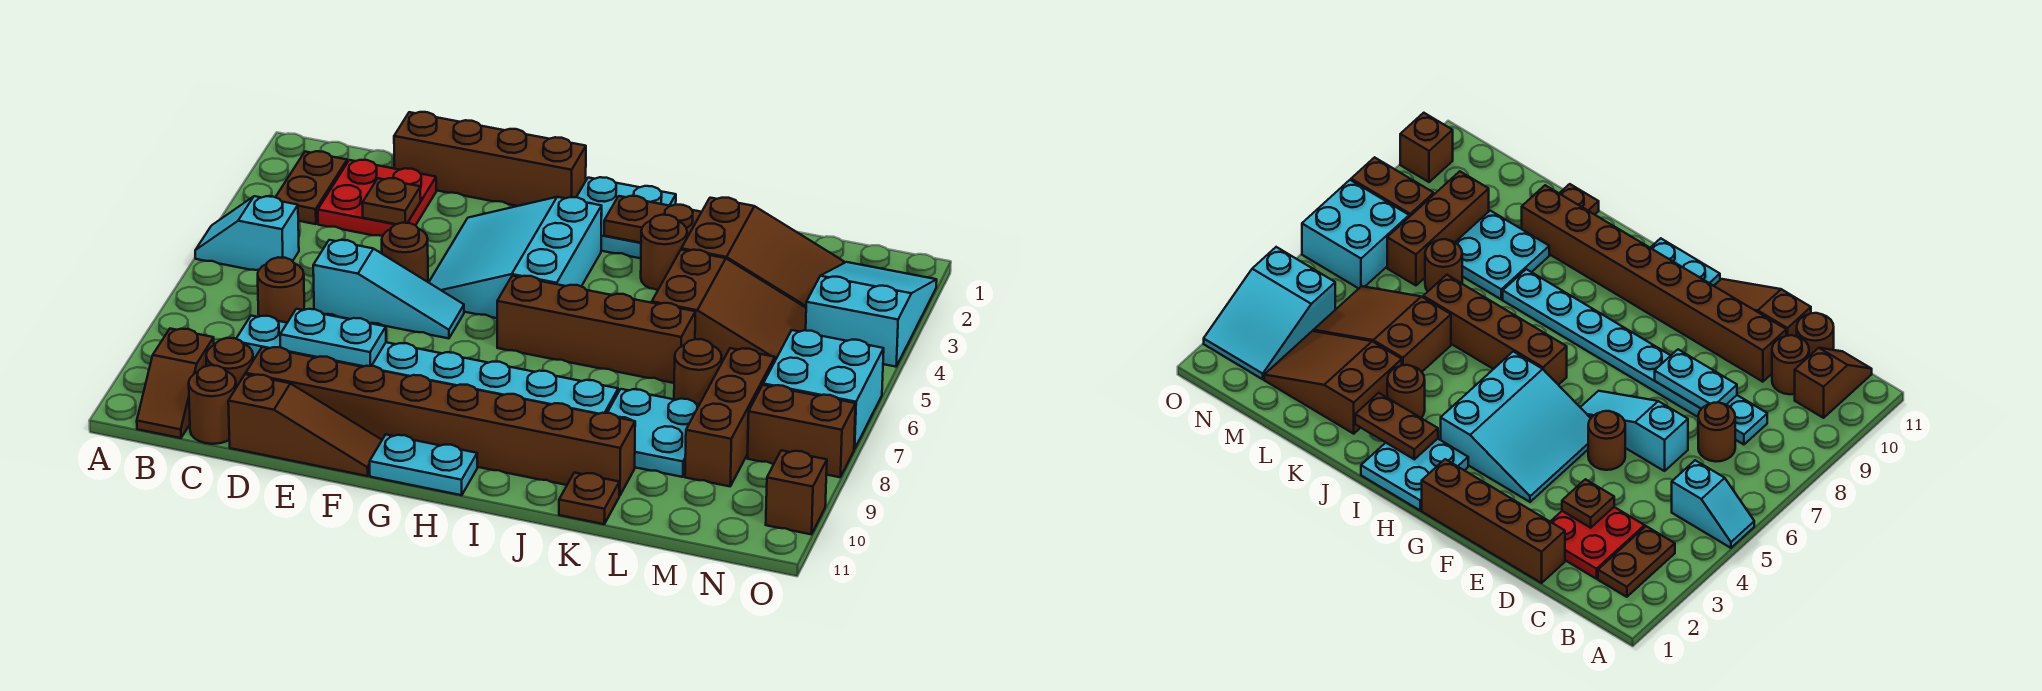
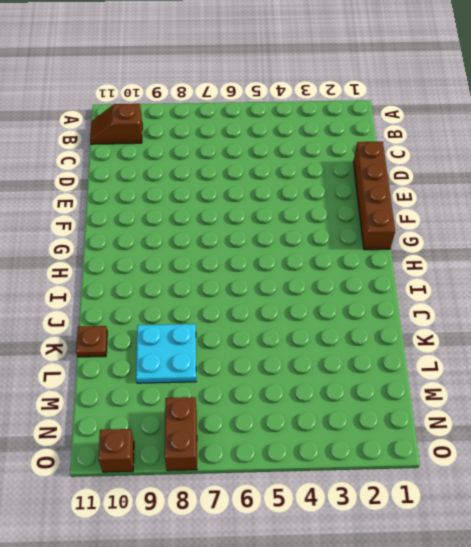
none -> cyan 1x2 slope [195,196,299,270]
none -> brown 1x2 plate [276,151,347,224]
none -> red 2x2 plate [318,160,436,236]
none -> brown 1x1 round brick [258,257,305,323]

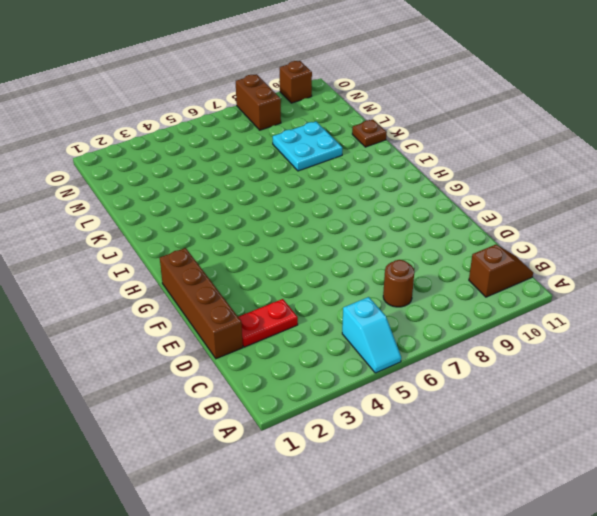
red 1x2 plate [238,299,298,347] -> red 2x2 plate [318,160,436,236]
none -> brown 1x2 plate [276,151,347,224]
none -> cyan 1x8 plate [236,316,618,414]
none -> brown 1x1 round brick [206,338,253,388]
none -> brown 1x1 round brick [189,365,236,444]

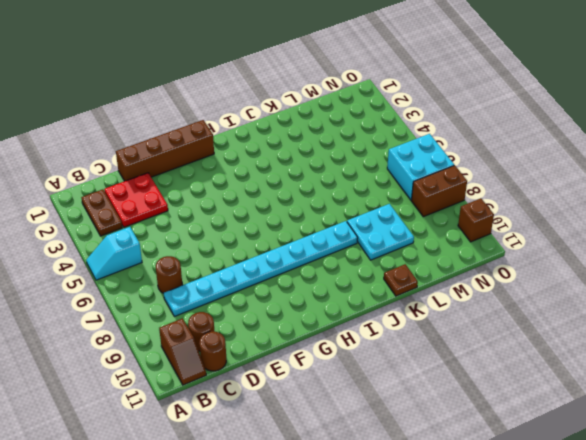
none -> cyan 1x3 slope [313,240,464,338]
none -> brown 1x8 brick [246,347,635,496]
none -> brown 1x3 slope [228,374,382,476]
none -> brown 1x1 round brick [382,223,428,282]

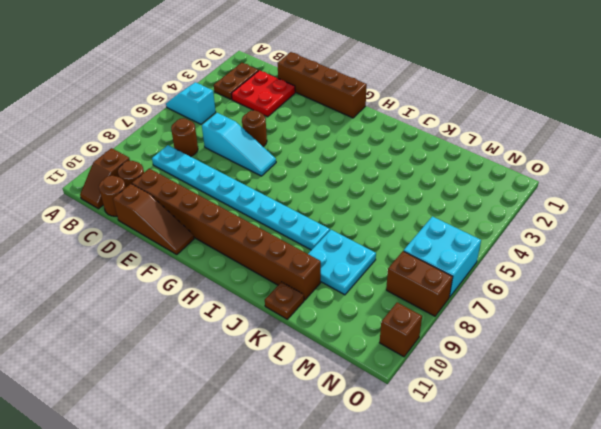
none -> cyan 3x3 slope [429,197,602,318]
none -> cyan 1x2 plate [370,435,477,495]
none -> cyan 2x2 plate [577,177,676,258]
none -> brown 1x4 brick [497,276,695,383]

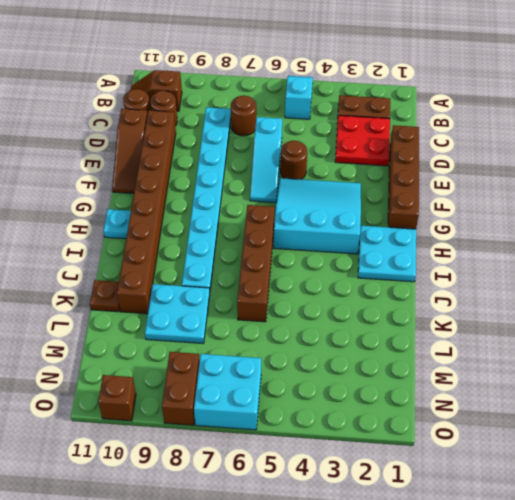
cyan 1x1 plate [103,209,131,239] -> cyan 1x2 plate [370,435,477,495]
none -> brown 1x1 round brick [641,215,687,290]
none -> brown 2x3 slope [681,198,844,308]
none -> brown 2x3 slope [652,250,806,362]
none -> brown 1x1 round brick [674,339,722,404]

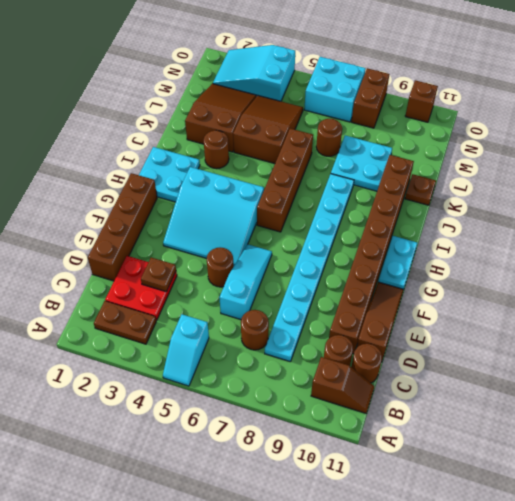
none -> brown 1x3 brick [685,348,775,486]
none -> cyan 1x2 plate [280,309,386,366]
none -> brown 1x2 plate [604,196,701,243]

